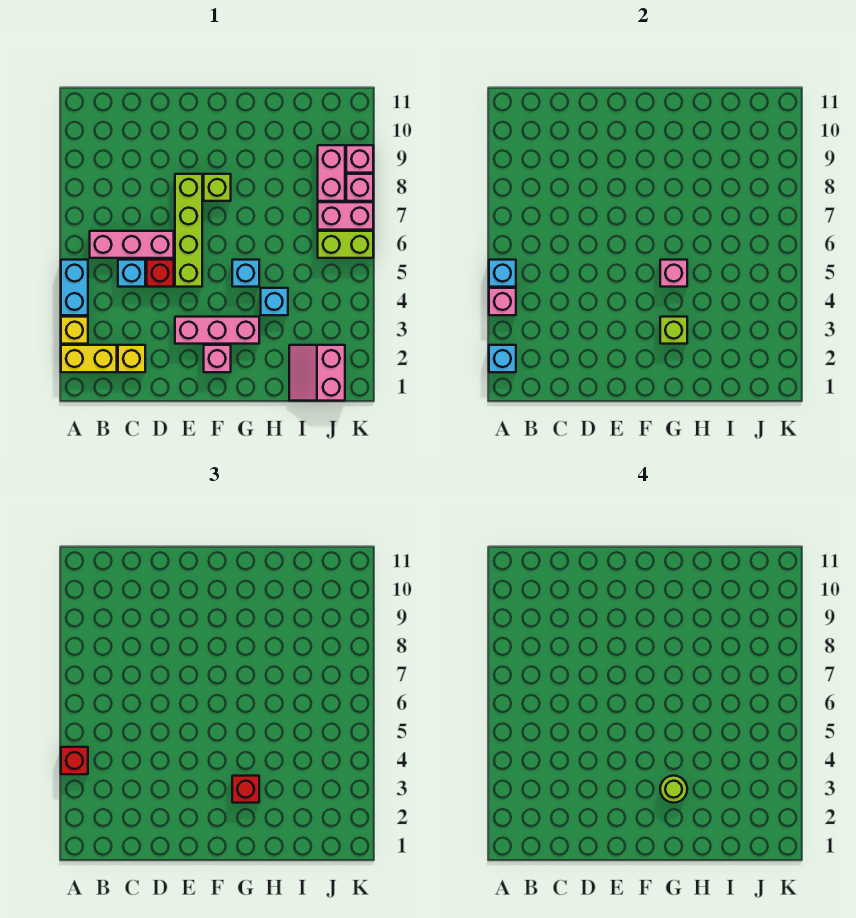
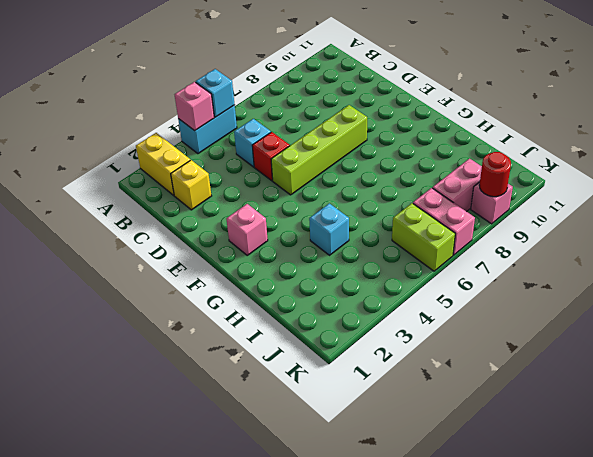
red 1x1 round brick [479,152,511,197] -> none
none -> yellow 1x1 brick [61,317,88,344]
none -> pink 1x3 brick [90,231,174,258]
none -> pink 1x3 brick [175,317,259,344]

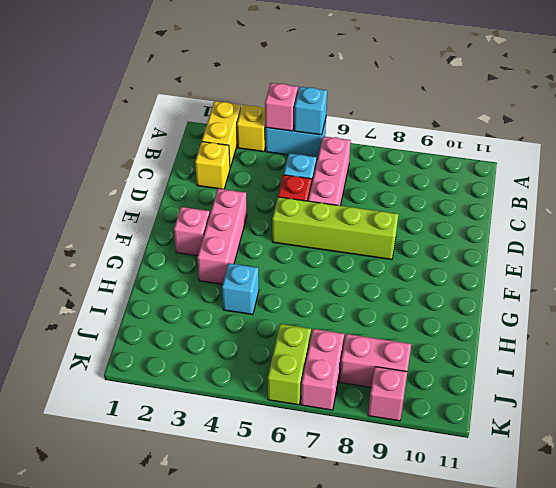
none -> lime 1x1 brick [204,174,231,201]
none -> cyan 1x1 brick [232,260,259,287]
none -> pink 2x2 slope [289,345,345,401]

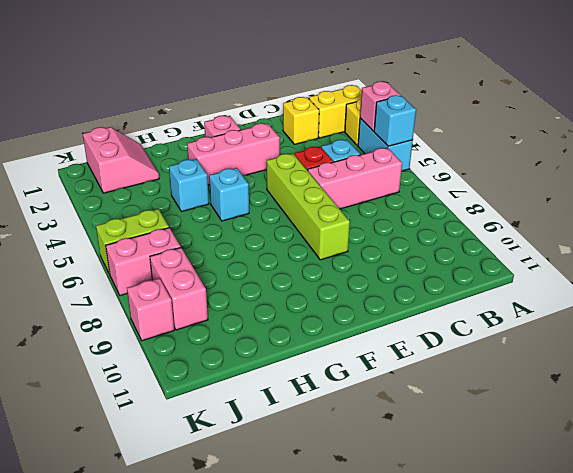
none -> lime 1x1 brick [204,174,231,201]
none -> pink 1x1 brick [346,174,373,201]
none -> cyan 1x1 brick [489,345,516,372]

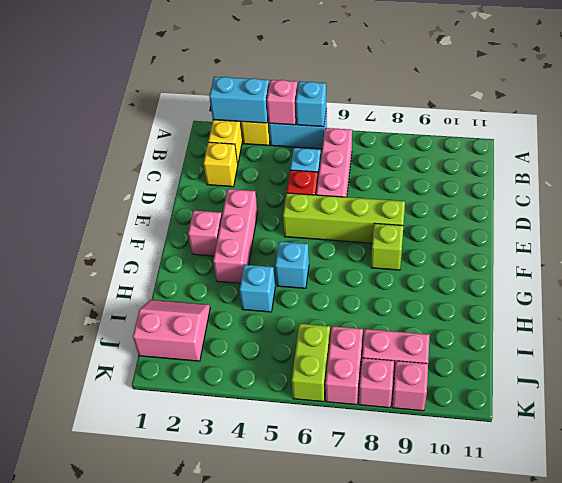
cyan 1x2 brick [209,77,269,123] -> cyan 1x1 brick [489,345,516,372]
none -> lime 1x1 brick [660,317,687,344]
none -> pink 1x1 brick [660,260,687,287]
none -> red 1x1 brick [61,747,88,774]

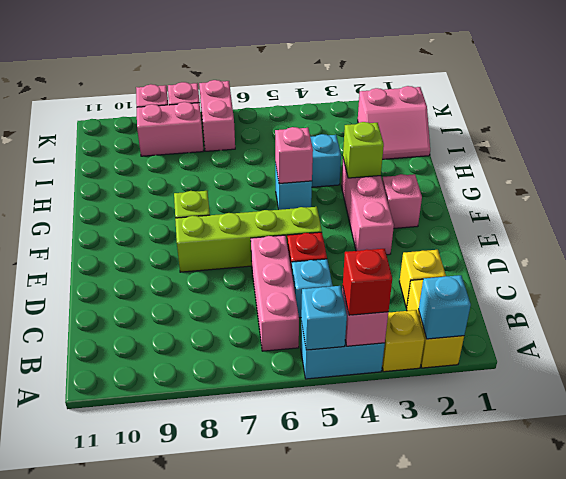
none -> lime 1x2 brick [318,231,373,258]
none -> red 1x1 brick [232,776,259,803]
none -> lime 1x1 round brick [660,776,687,803]

